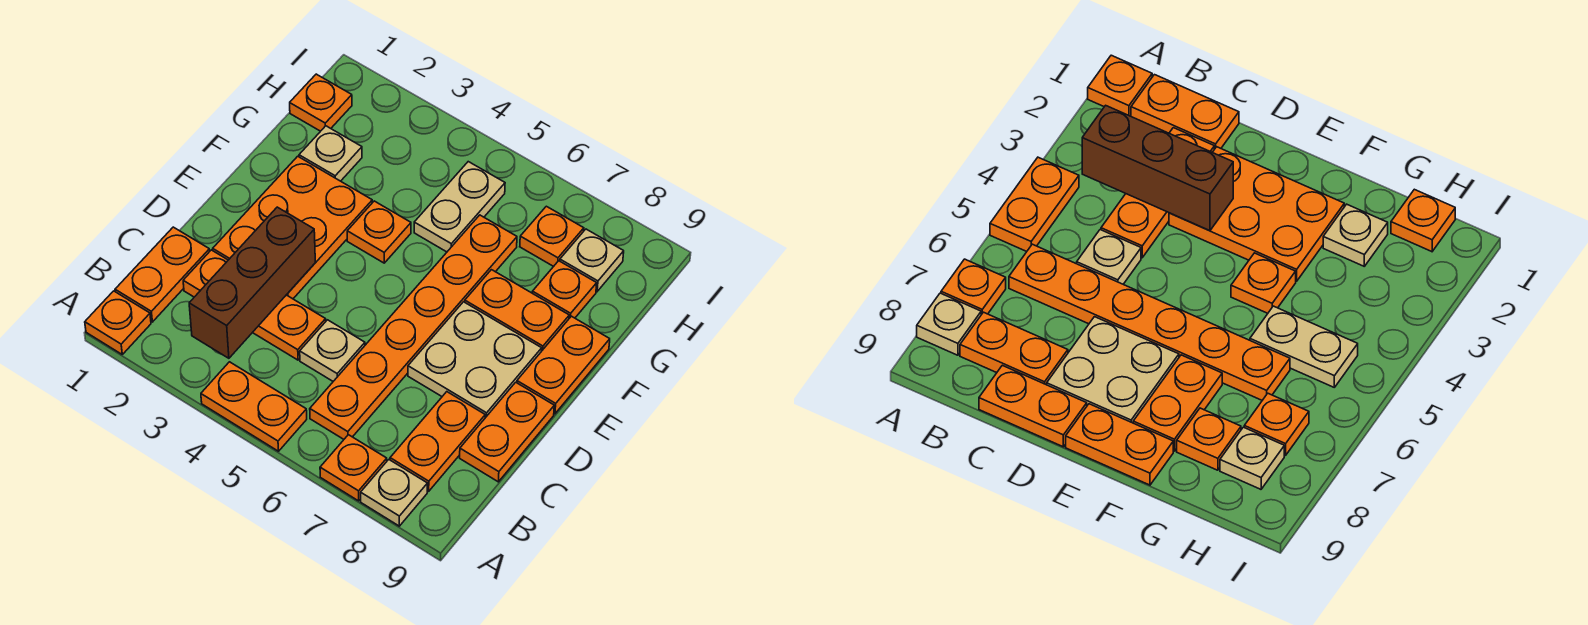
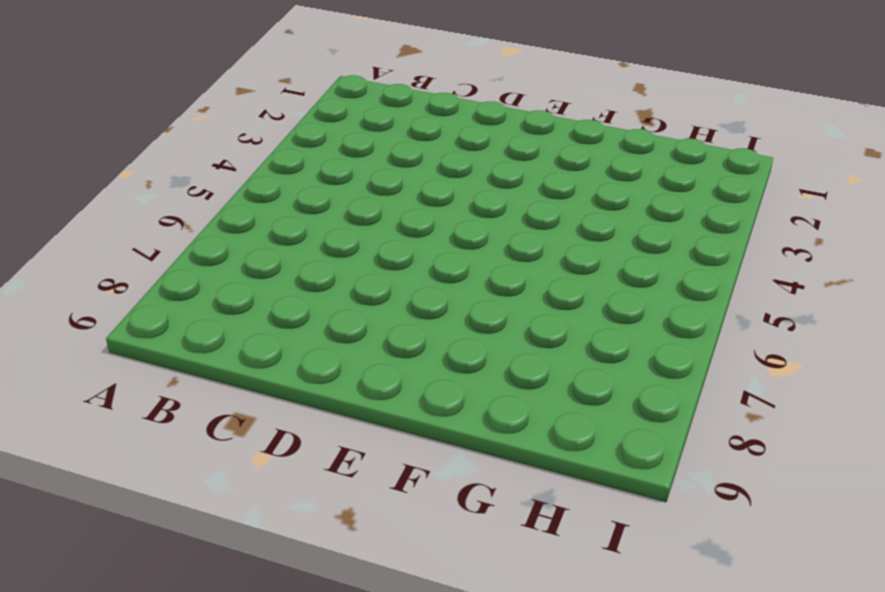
none -> orange 1x1 plate [85,291,151,354]
none -> orange 1x2 plate [201,362,307,451]
none -> orange 1x1 plate [320,435,387,501]

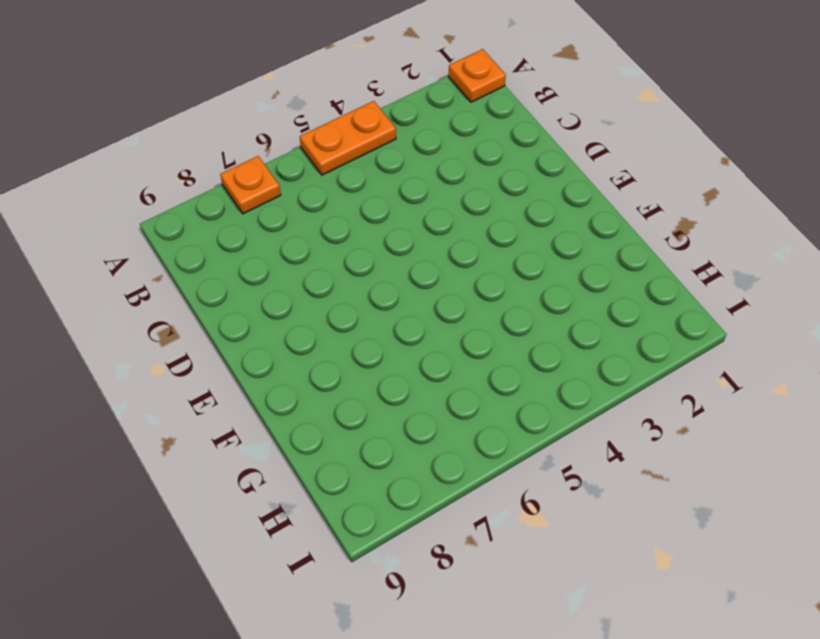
none -> tan 1x1 plate [361,460,427,526]
none -> orange 1x2 plate [115,227,210,322]
none -> orange 1x6 plate [310,215,517,439]

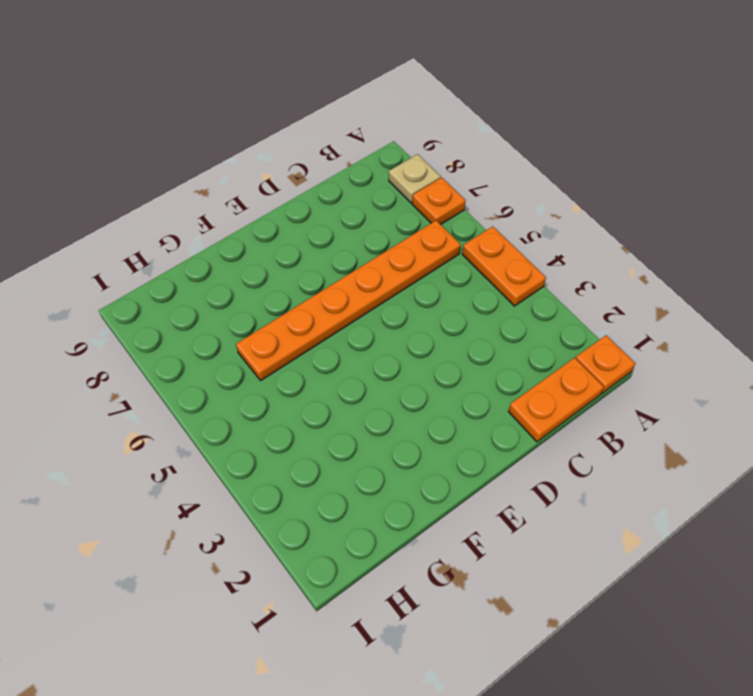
none -> orange 1x2 plate [390,392,485,491]
none -> orange 1x3 plate [183,250,326,360]
none -> tan 1x1 plate [300,320,365,381]

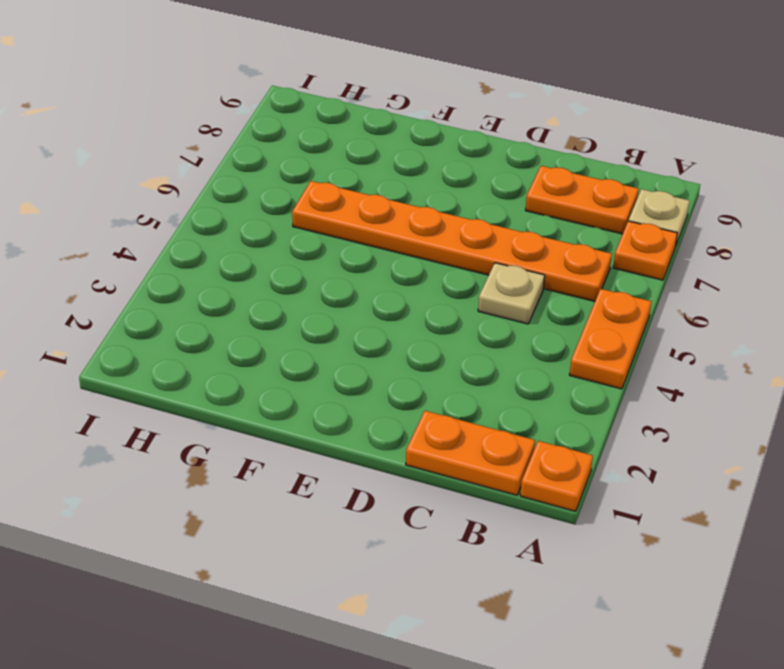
none -> orange 1x3 plate [183,250,326,360]
none -> orange 1x2 plate [460,382,554,482]
none -> orange 2x3 plate [213,156,372,299]

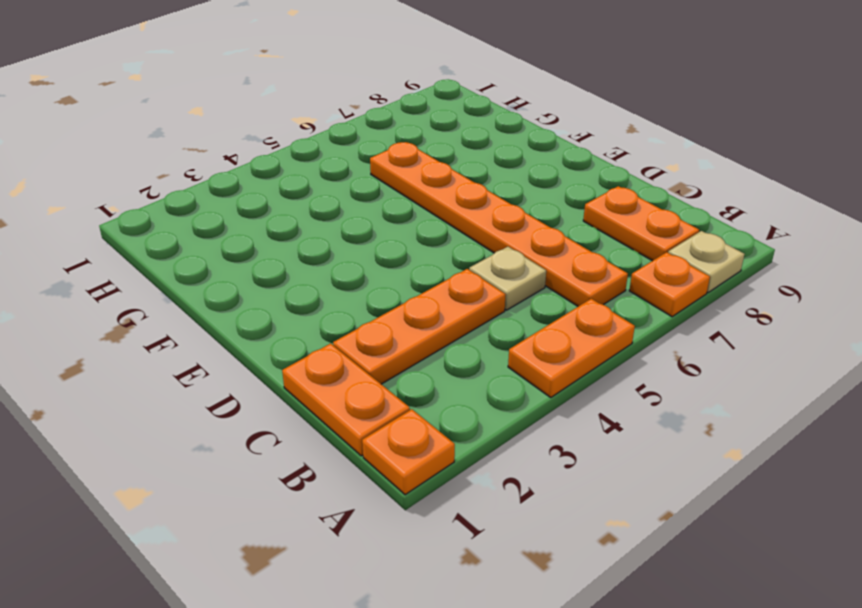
none -> orange 1x2 plate [460,382,554,482]
none -> orange 2x3 plate [213,156,372,299]
none -> tan 2x2 plate [408,302,542,418]

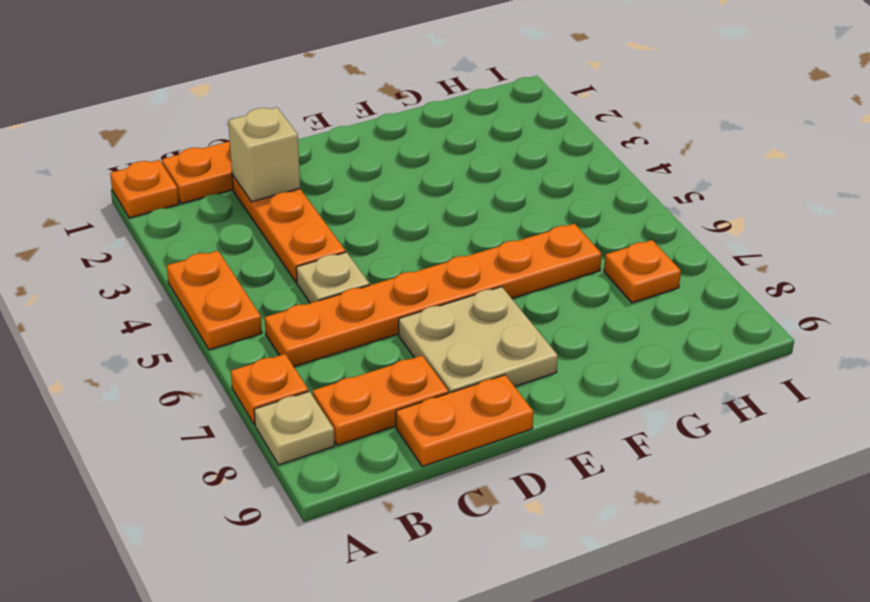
tan 1x1 brick [228,107,300,202] -> none
none -> orange 2x3 plate [213,156,372,299]
none -> orange 1x2 plate [517,316,610,414]
none -> orange 1x1 plate [347,201,411,263]

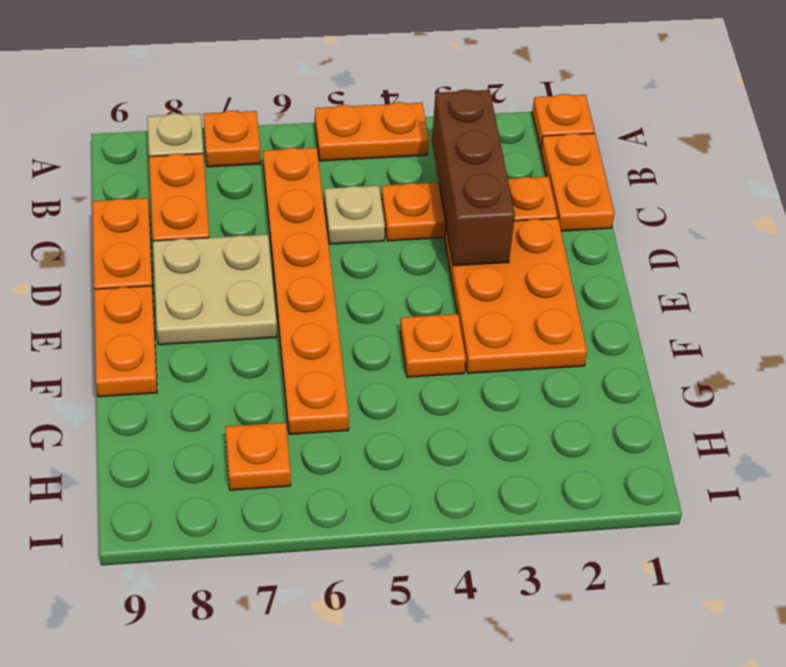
none -> orange 1x2 plate [465,270,569,350]
none -> tan 1x1 plate [299,126,362,181]
none -> tan 1x2 plate [414,162,505,252]

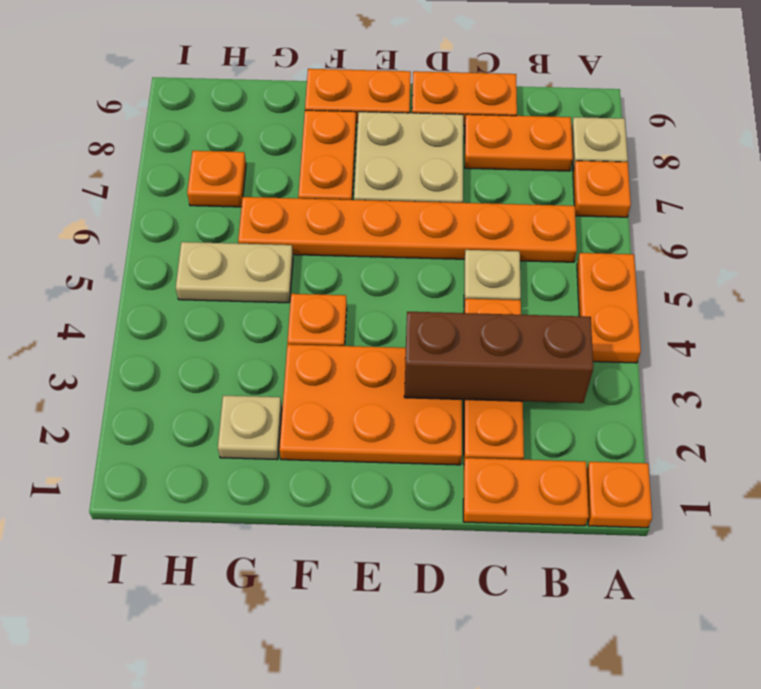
none -> orange 1x1 plate [532,261,597,318]
none -> orange 1x1 plate [290,74,352,131]
none -> tan 1x1 plate [560,229,624,291]

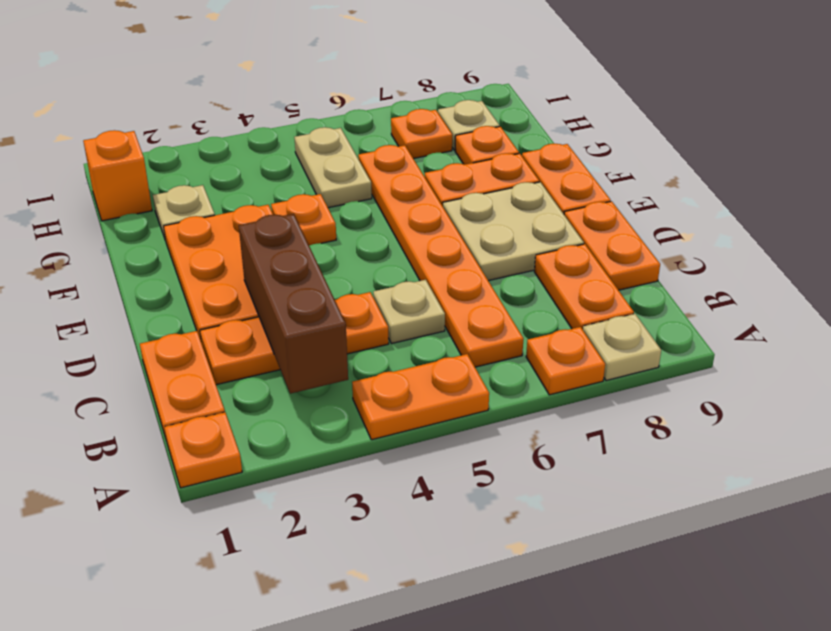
orange 1x1 brick [83,130,152,221] -> orange 1x1 plate [290,74,352,131]

